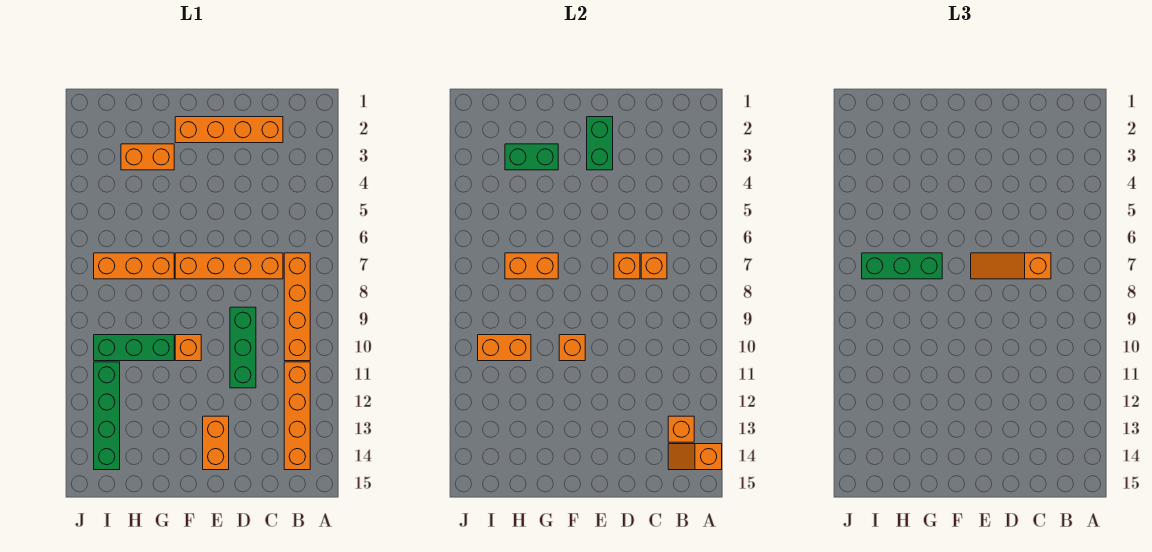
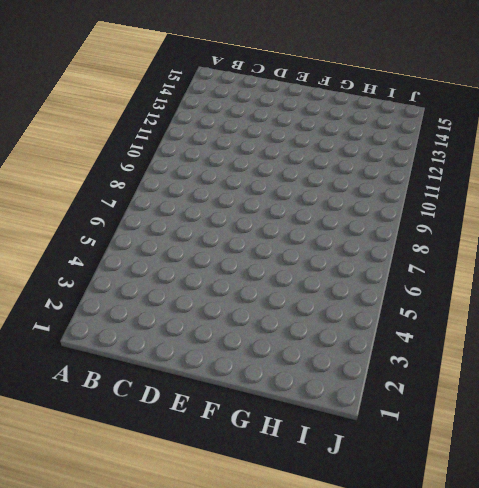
none -> orange 1x4 brick [284,253,310,361]
none -> orange 1x4 brick [284,362,310,470]
none -> orange 1x4 brick [175,117,283,143]

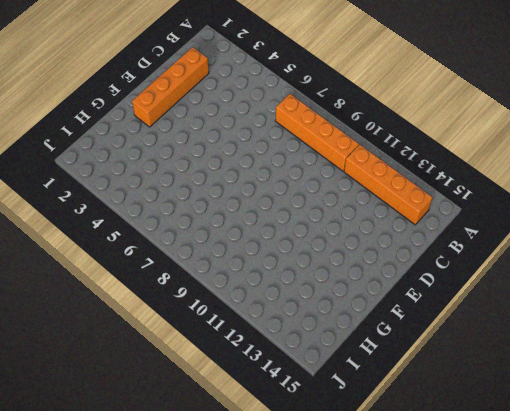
none -> orange 1x4 brick [175,253,283,279]
none -> green 1x3 brick [230,307,256,388]
none -> orange 1x2 brick [203,416,229,470]

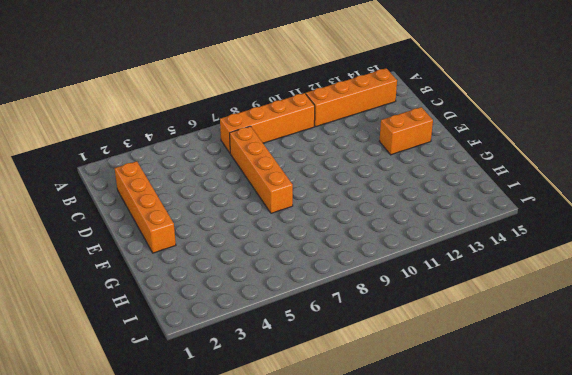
none -> green 1x3 brick [230,307,256,388]
none -> orange 1x1 brick [175,335,201,361]
none -> orange 1x2 brick [121,144,174,170]

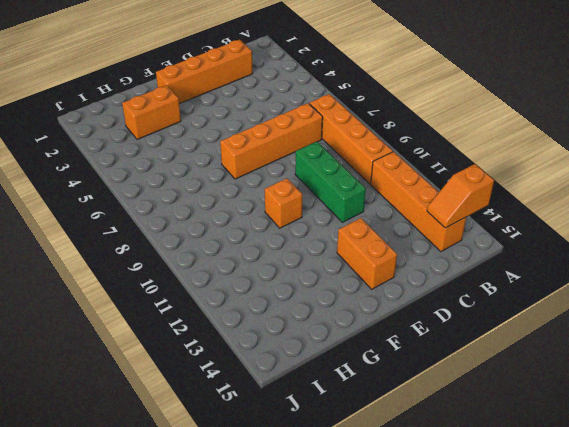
none -> orange 1x3 brick [94,253,174,279]
none -> green 1x3 brick [94,335,174,361]
none -> green 1x4 brick [94,362,120,470]

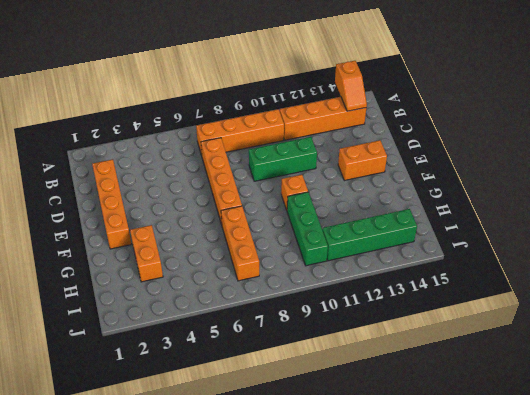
none -> orange 1x1 brick [668,416,694,442]
none -> orange 1x1 brick [641,253,667,279]
none -> orange 1x1 brick [614,253,640,279]

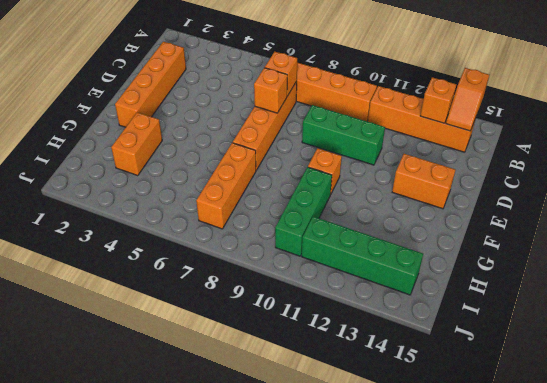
none -> green 1x2 brick [587,117,613,170]
none -> orange 1x1 brick [559,335,585,361]
none -> green 1x2 brick [505,144,558,170]

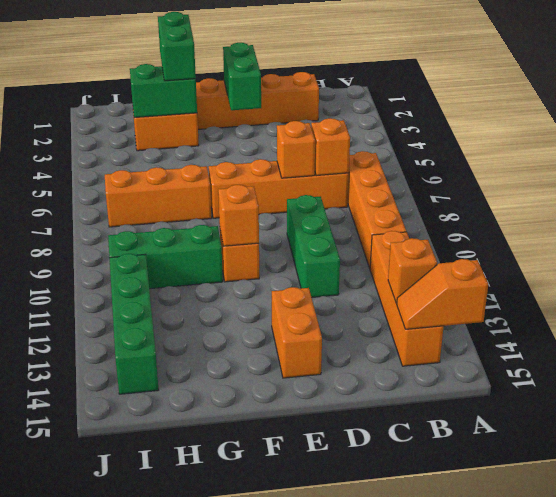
green 1x2 brick [158,12,196,81] -> none
none -> orange 1x2 brick [505,253,558,279]
none -> orange 1x2 brick [478,335,531,361]
none -> orange 1x3 slope [971,253,1051,279]

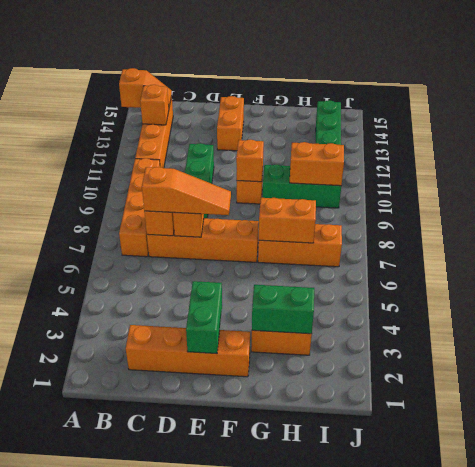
none -> green 1x3 brick [862,253,942,279]

